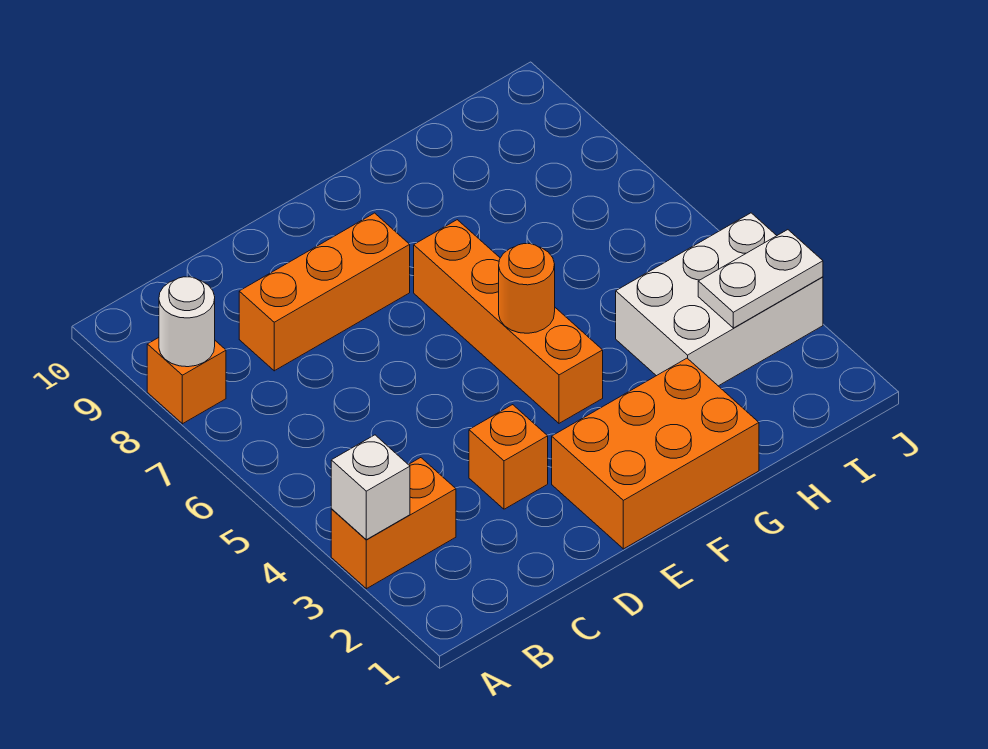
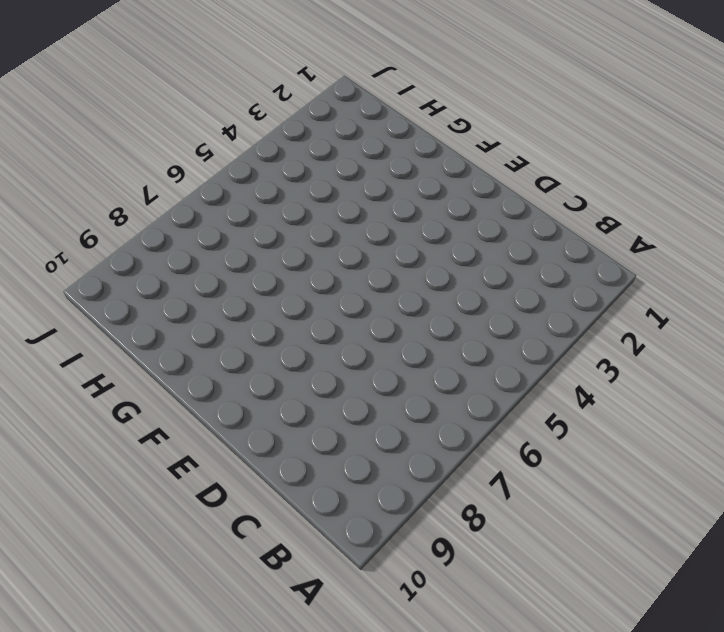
none -> orange 1x2 brick [331,458,456,589]
none -> orange 1x1 brick [147,338,226,424]

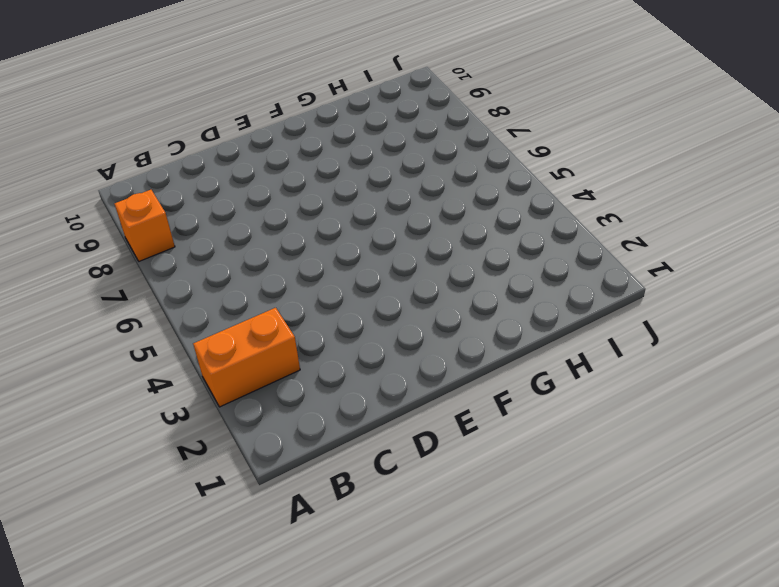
none -> orange 1x3 brick [239,213,410,371]
none -> orange 1x1 brick [469,405,548,509]

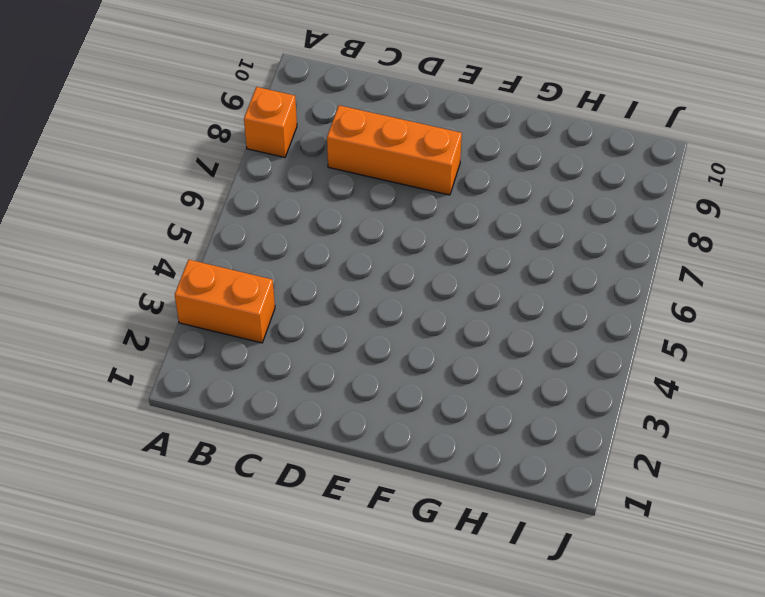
none -> orange 1x1 brick [469,405,548,509]
none -> orange 2x3 brick [552,358,759,549]

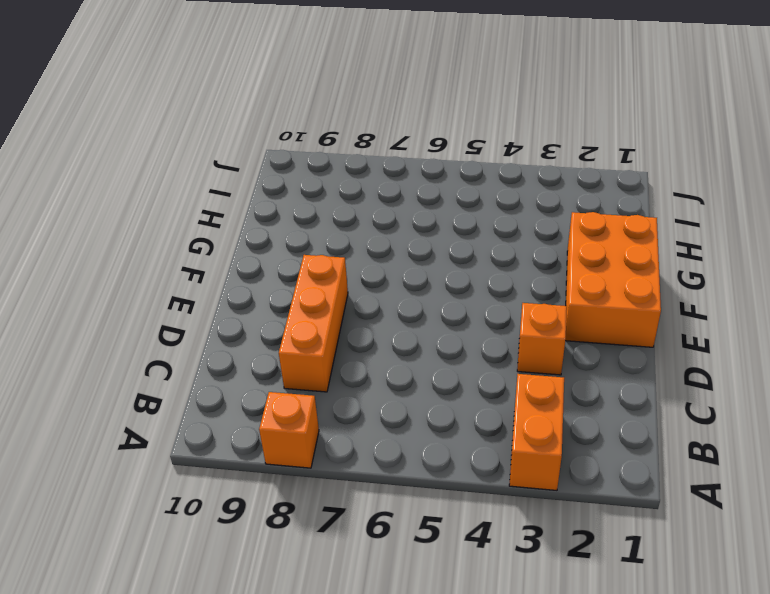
none -> orange 1x4 brick [414,220,603,423]
none -> white 2x3 brick [616,213,823,386]

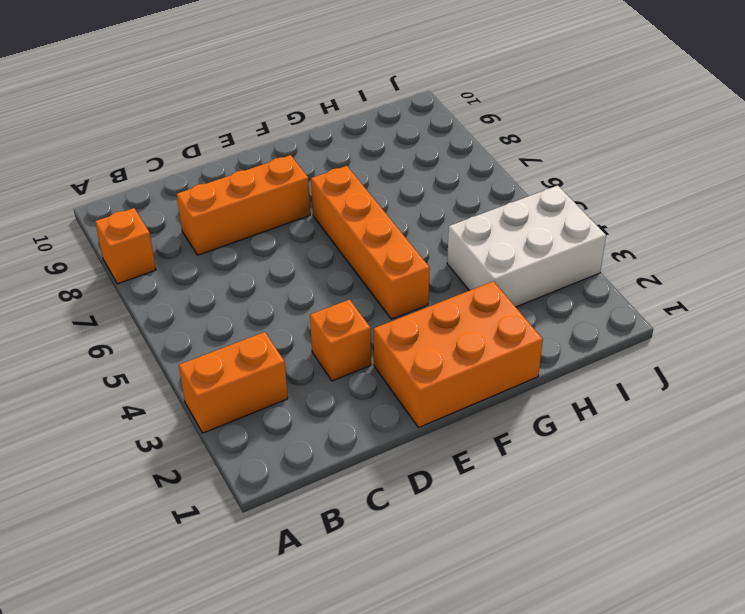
none -> white 1x1 brick [331,435,410,540]
none -> white 1x1 round brick [159,277,215,367]

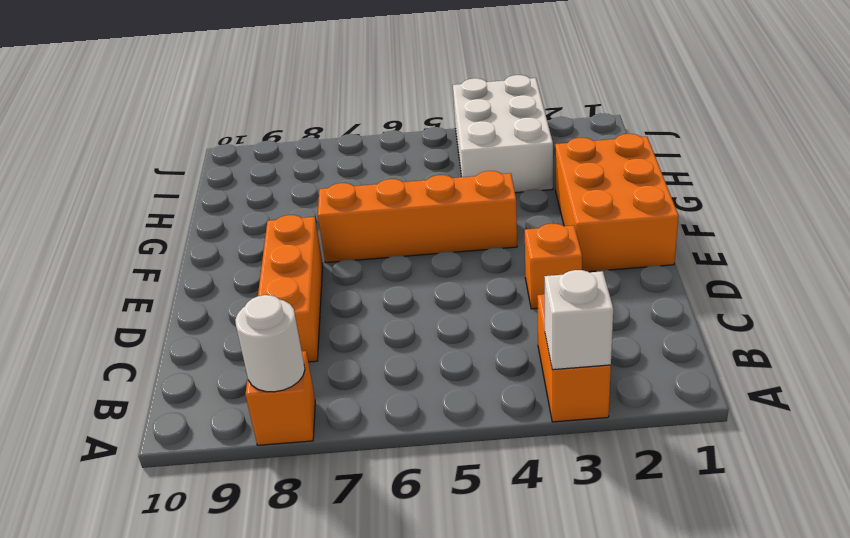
none -> orange 1x1 round brick [499,244,555,333]
none -> white 1x2 plate [698,230,823,328]

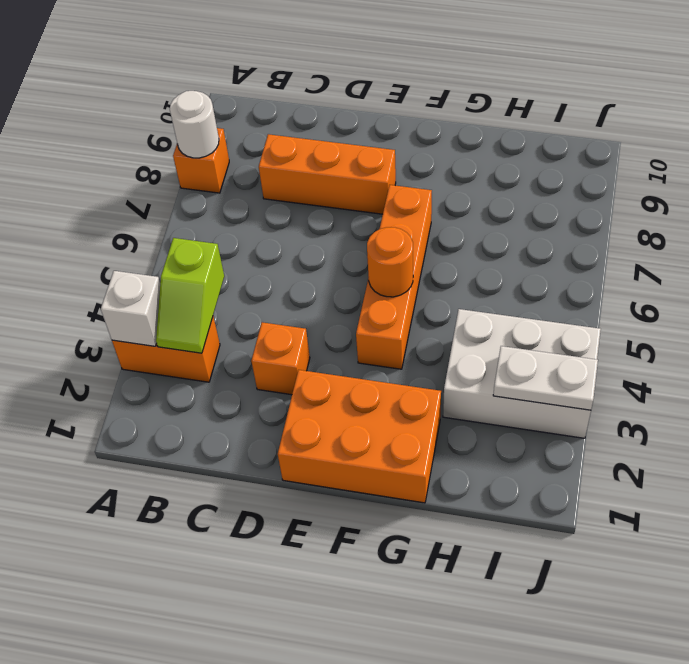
lime 1x2 slope [156,238,224,353] -> none

